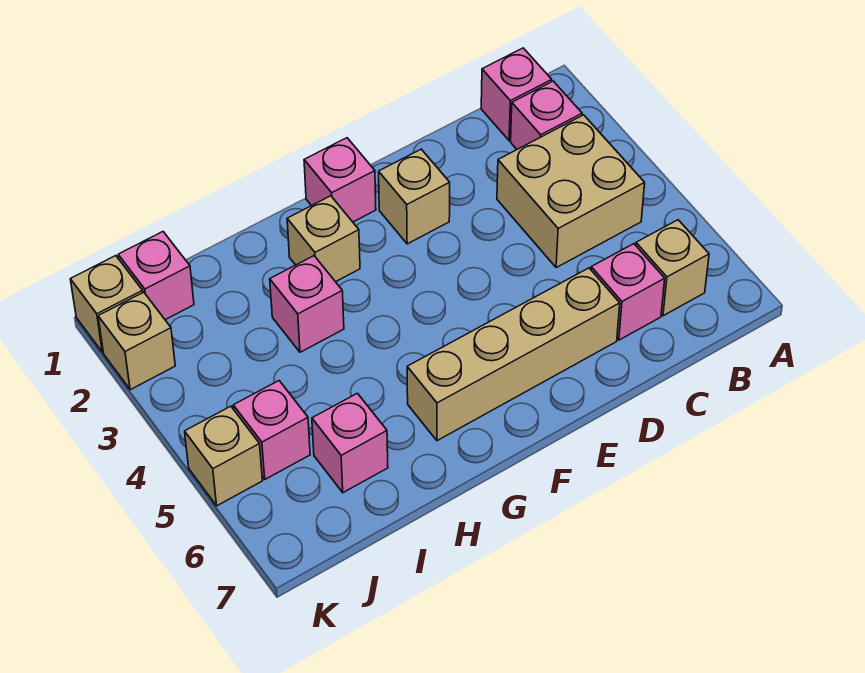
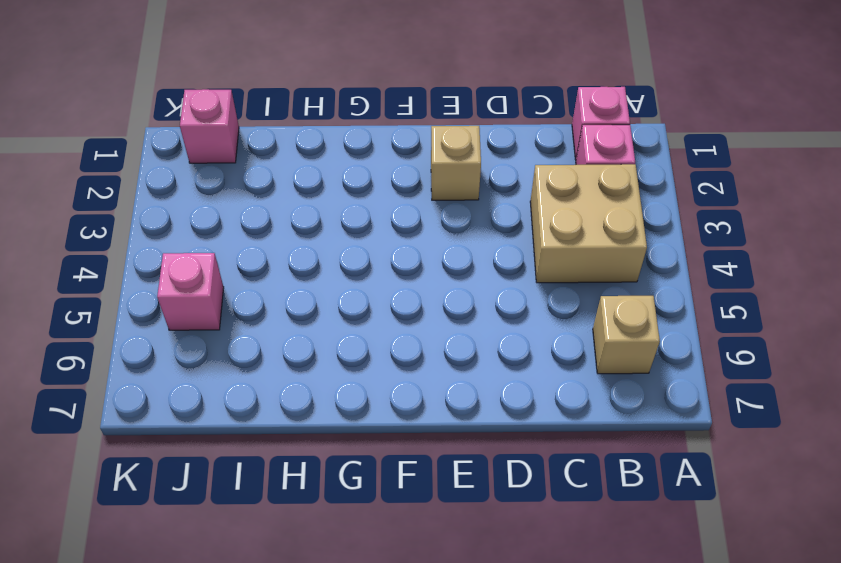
none -> pink 1x1 brick [591,244,665,340]
none -> tan 1x4 brick [407,268,620,441]
none -> pink 1x1 brick [304,138,376,222]

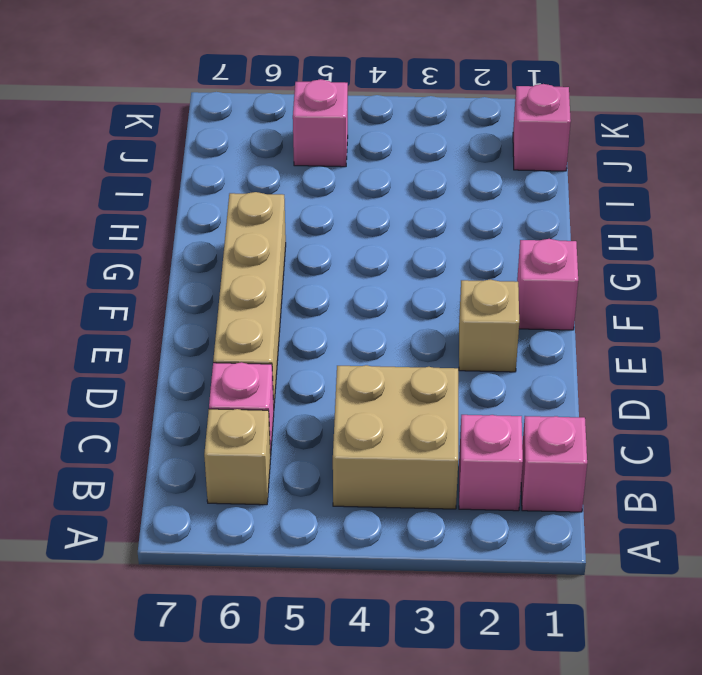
none -> tan 1x1 brick [287,196,360,282]
none -> pink 1x1 brick [270,256,344,352]
none -> pink 1x1 brick [312,393,388,493]

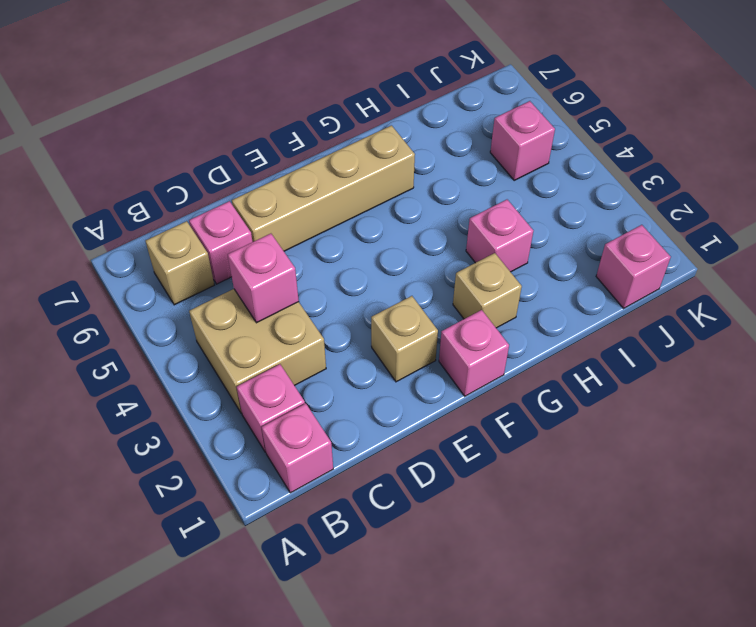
pink 1x1 brick [228,234,299,323] -> pink 1x1 brick moved to [312,393,388,493]
none -> tan 1x1 brick [70,256,143,352]
none -> tan 1x1 brick [98,292,175,390]
none -> tan 1x1 brick [185,406,262,506]

